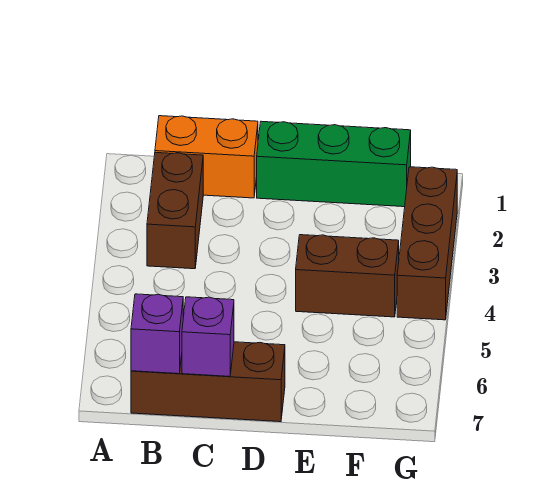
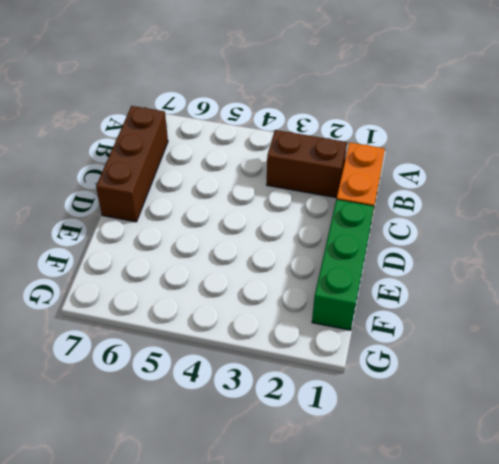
none -> brown 1x2 brick [296,235,399,317]
none -> brown 1x3 brick [397,167,457,320]

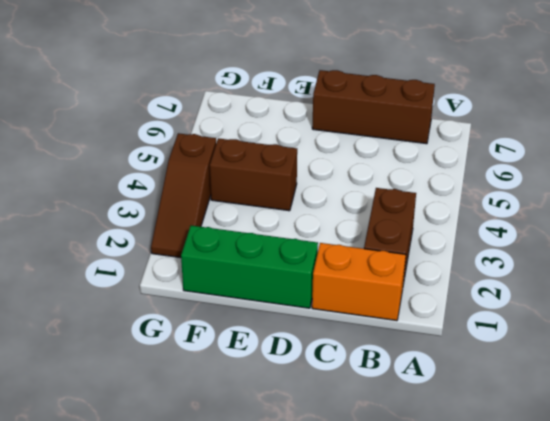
brown 1x3 slope [151,133,216,258] -> brown 1x3 brick [397,167,457,320]
none -> purple 1x1 brick [131,294,183,374]
none -> purple 1x1 brick [182,297,234,376]

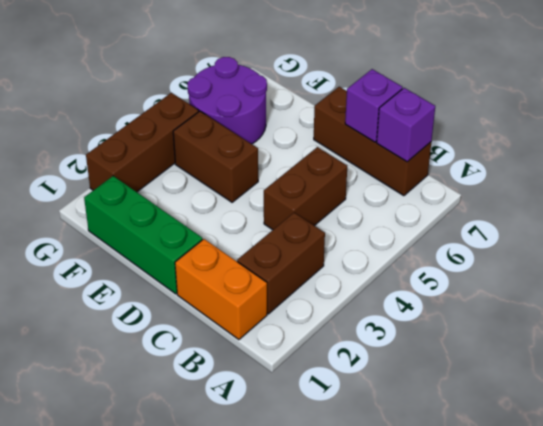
brown 1x2 brick [264,147,347,230] -> none
purple 2x2 round brick [187,57,267,144] -> none

